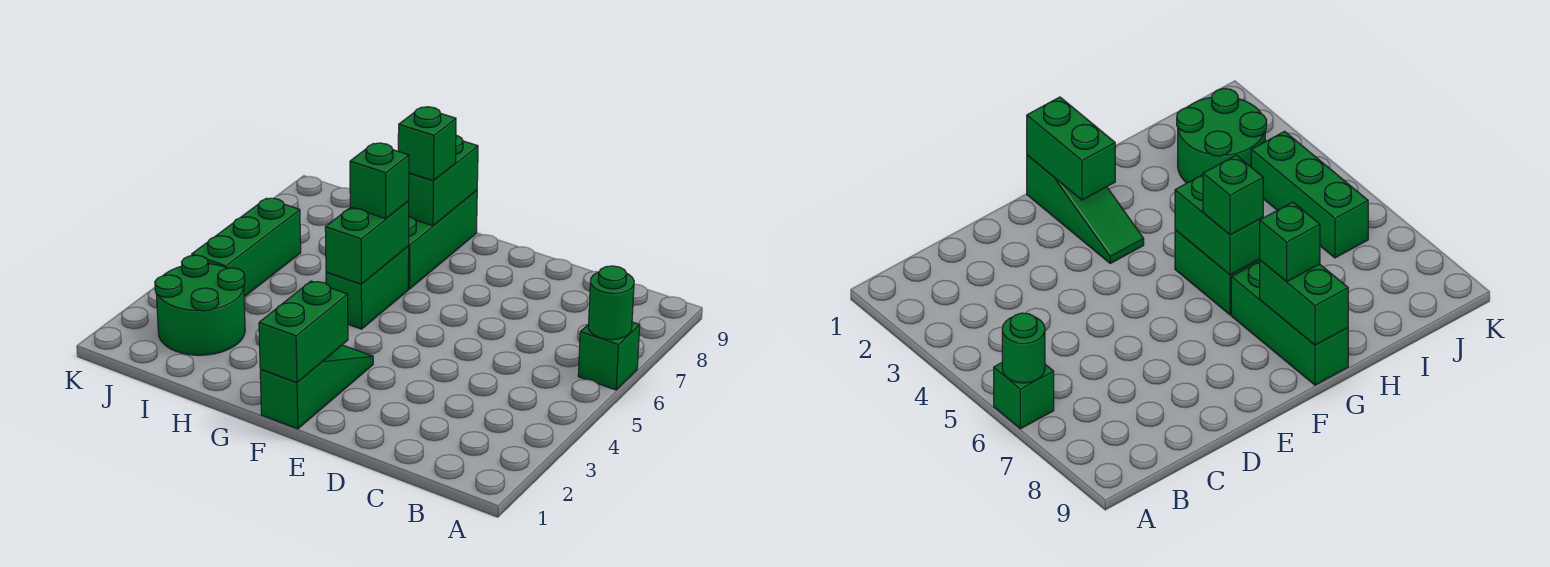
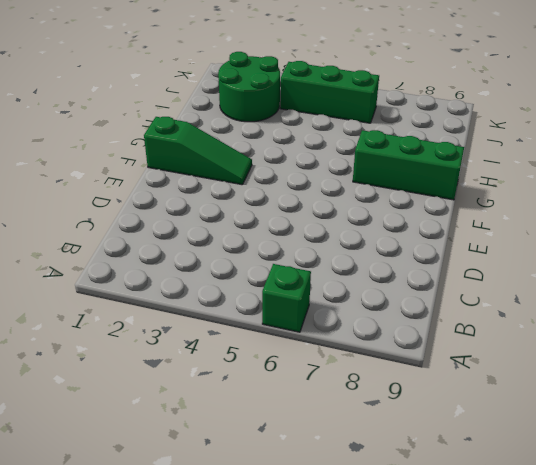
none -> green 1x2 brick [326,247,409,329]
none -> green 1x1 round brick [588,266,634,340]
none -> green 1x2 brick [259,281,348,383]

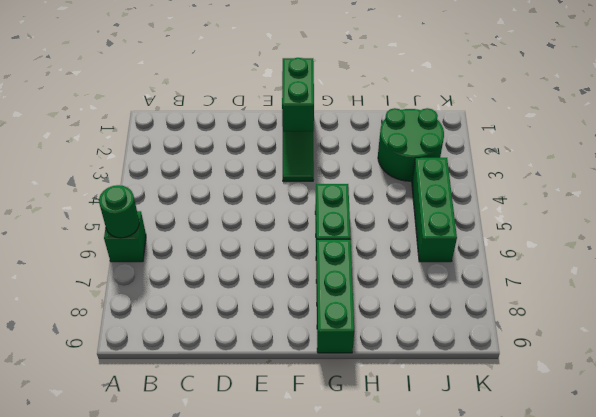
none -> green 1x2 brick [325,201,409,284]
none -> green 1x2 brick [409,135,478,226]
none -> green 1x1 brick [350,143,409,219]

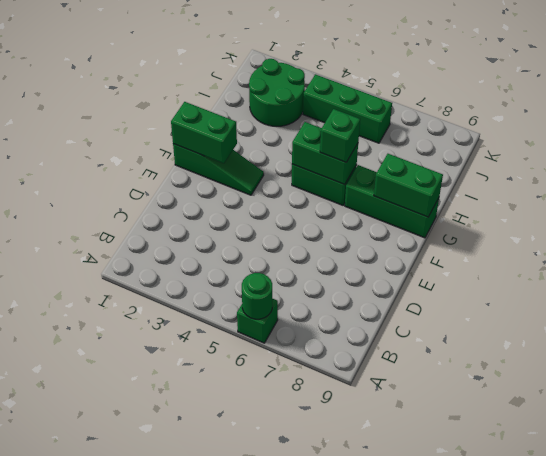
none -> green 1x1 brick [398,107,456,181]

